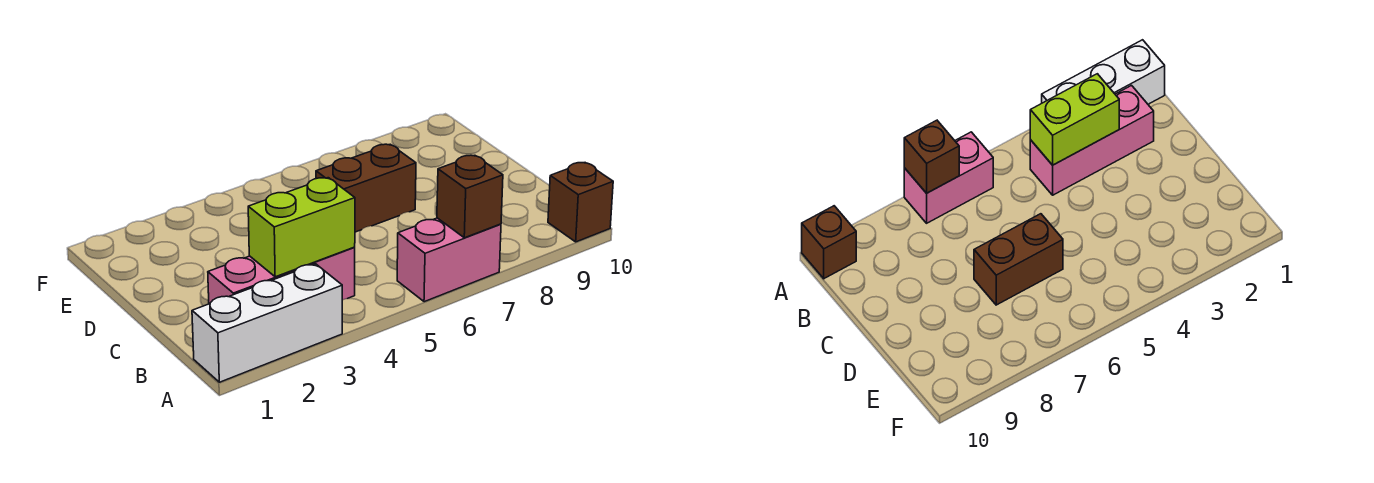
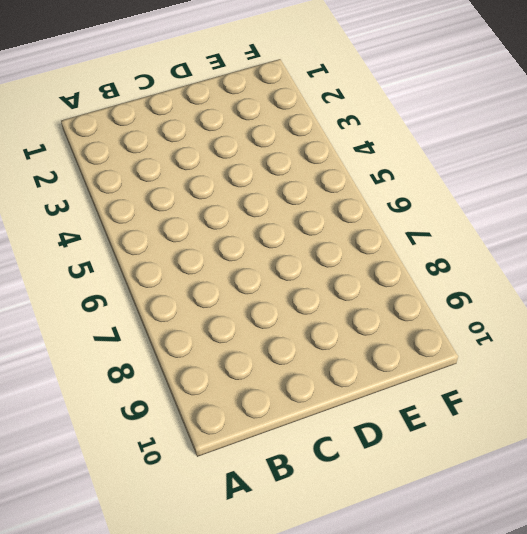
none -> white 1x3 brick [192,264,342,382]
none -> pink 1x2 brick [397,218,501,302]

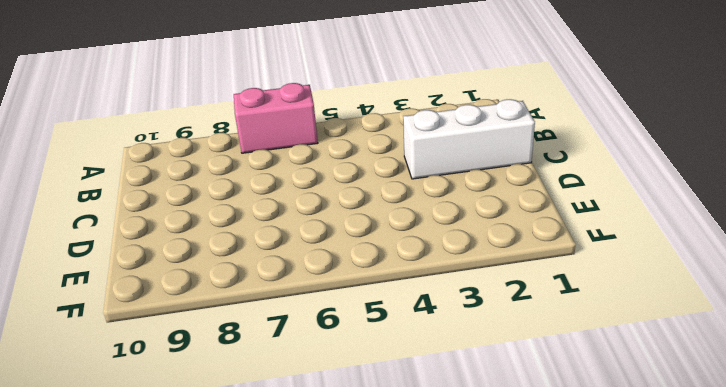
white 1x3 brick [403,99,535,179] -> white 1x3 brick moved to [192,264,342,382]
none -> brown 1x1 brick [548,163,613,242]
none -> pink 1x3 brick [208,247,355,304]

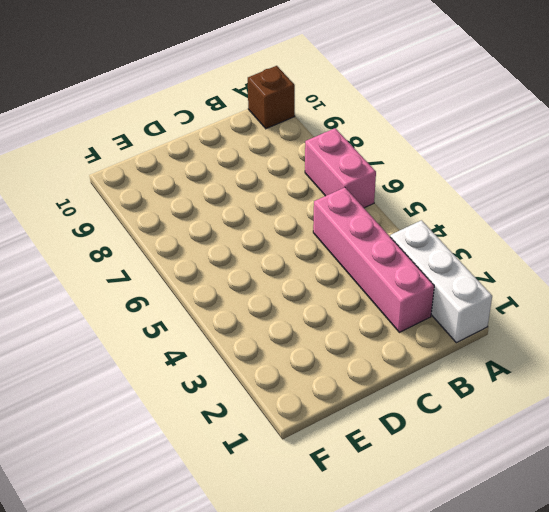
pink 1x4 brick [313,187,434,332] -> pink 1x3 brick [208,247,355,304]
none -> brown 1x2 brick [316,144,416,232]
none -> brown 1x1 brick [437,155,503,238]

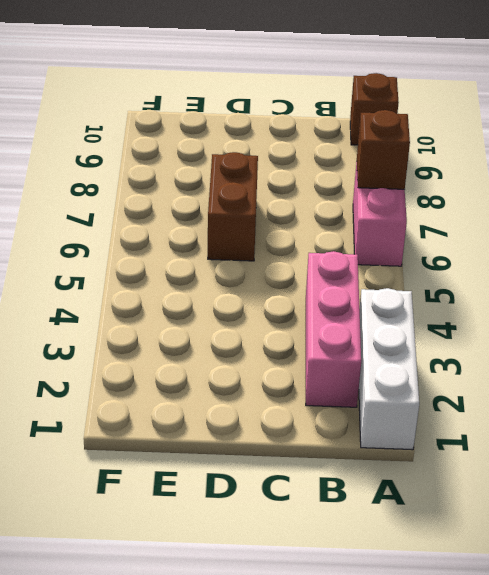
none -> lime 1x2 brick [248,178,355,277]

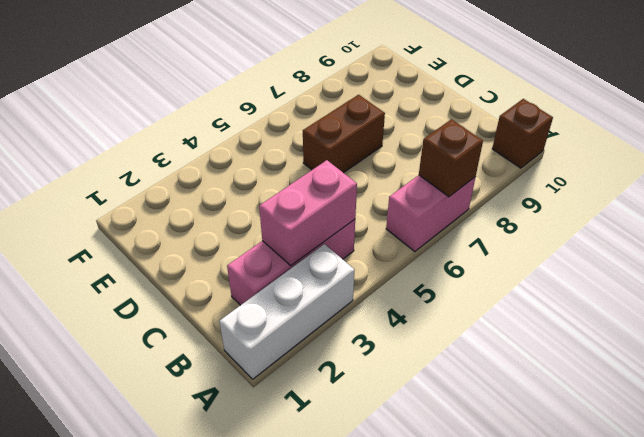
pink 1x2 brick [259,160,357,265] -> lime 1x2 brick [248,178,355,277]

